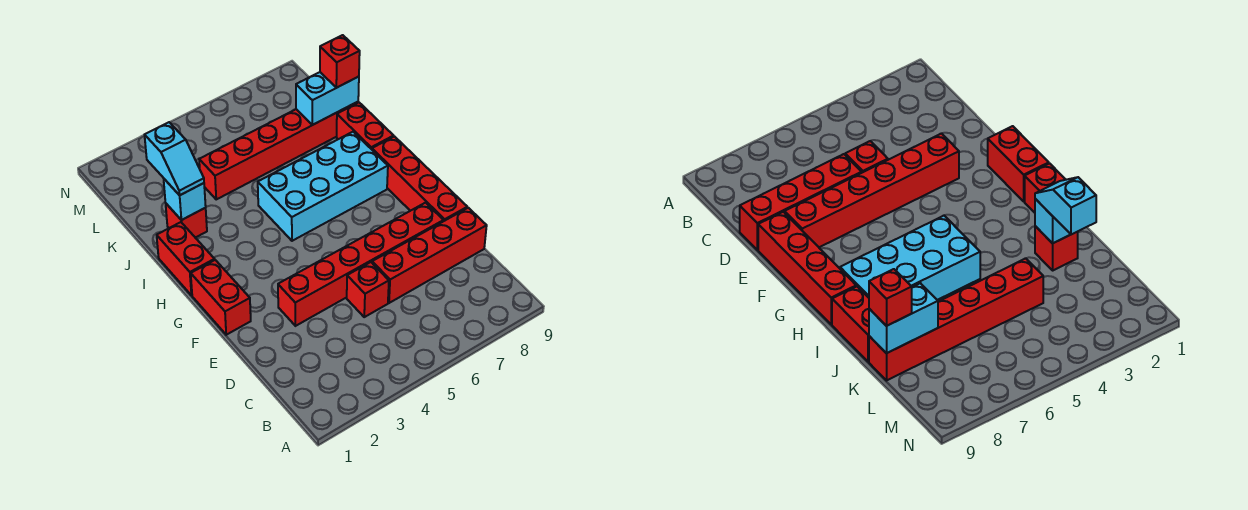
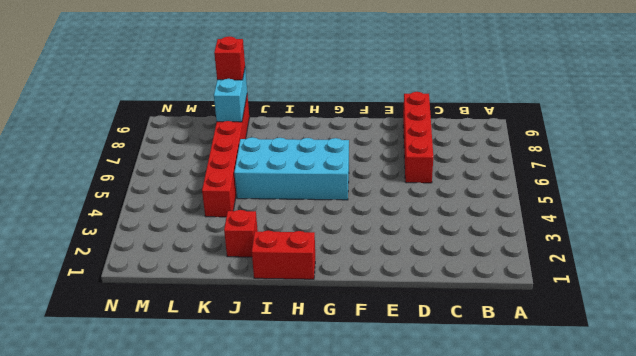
cyan 2x4 brick [234,137,349,200] -> cyan 2x4 brick turned to [258,132,388,241]
none -> red 1x1 brick [347,262,389,317]
none -> red 1x6 brick [278,203,443,326]
none -> red 1x4 brick [372,136,467,221]

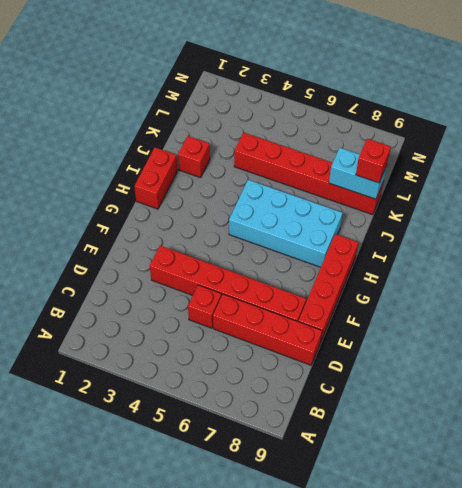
none -> red 1x2 brick [191,260,251,335]
none -> red 1x2 brick [337,102,394,149]
none -> cyan 1x1 brick [164,179,206,220]

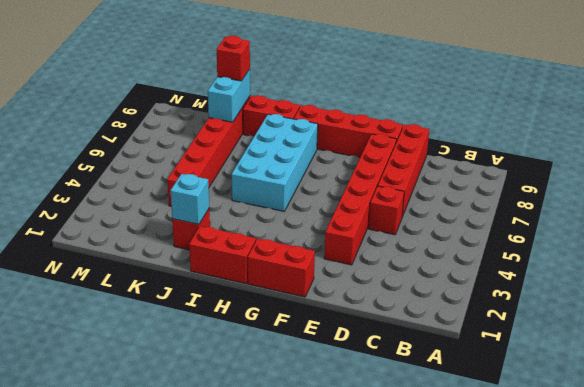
none -> cyan 1x2 slope [145,122,204,195]

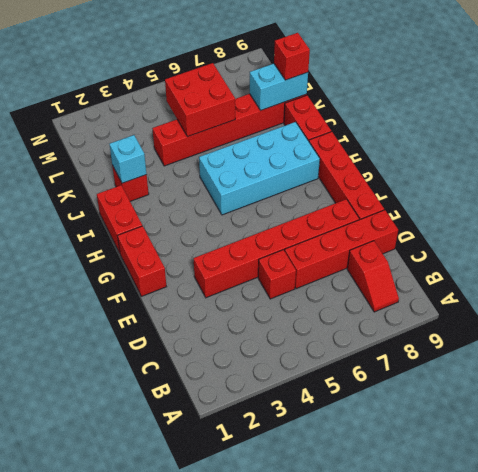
red 1x2 slope [347,241,399,312] -> none
red 2x2 brick [165,63,235,137] -> none
none -> cyan 1x2 slope [145,122,204,195]

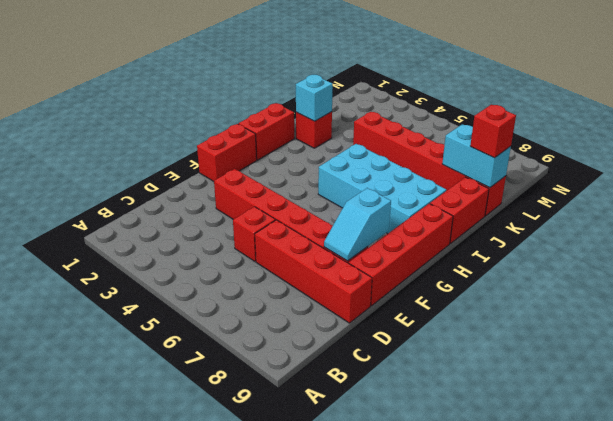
cyan 1x2 slope [324,188,391,261] -> cyan 1x2 slope moved to [145,122,204,195]

